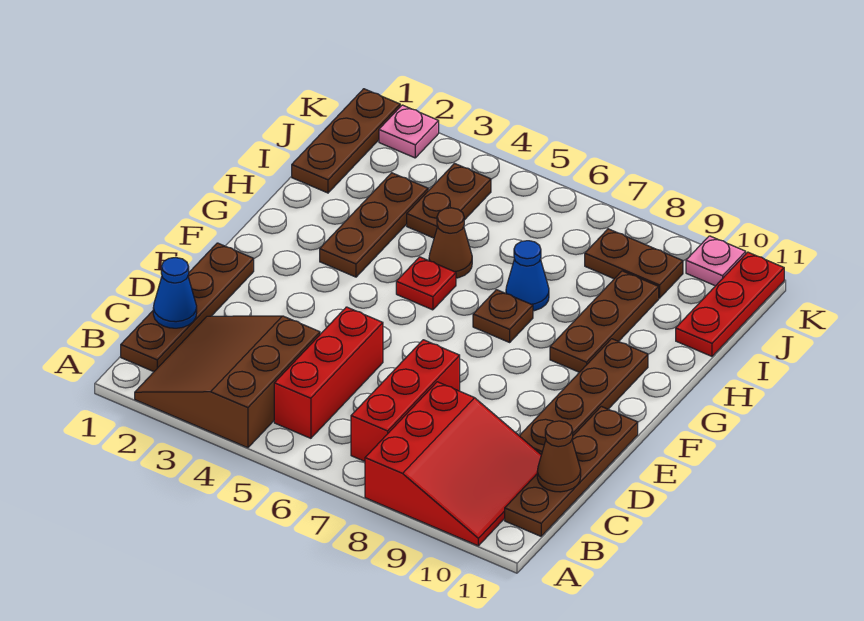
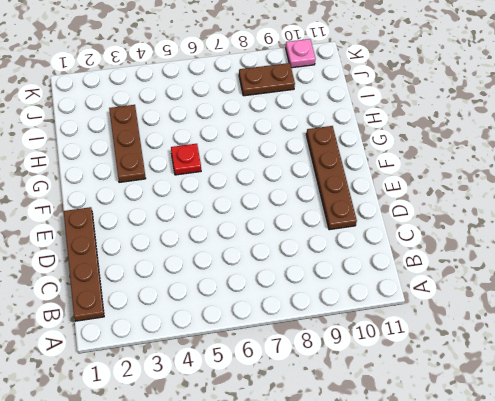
none -> brown 3x3 slope [135,316,320,448]
none -> red 3x3 slope [365,382,541,546]
none -> red 1x3 brick [274,307,383,438]

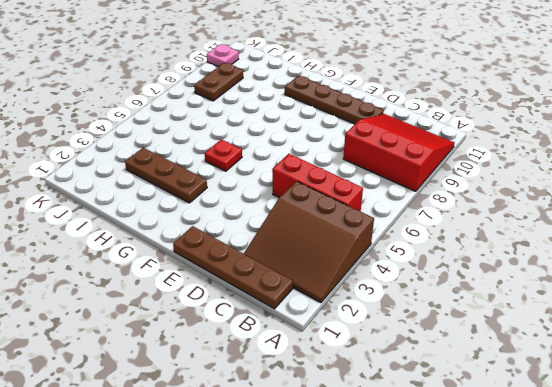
none -> red 1x3 brick [351,340,460,461]
none -> brown 1x4 plate [505,406,638,536]
none -> brown 1x1 plate [473,290,533,342]

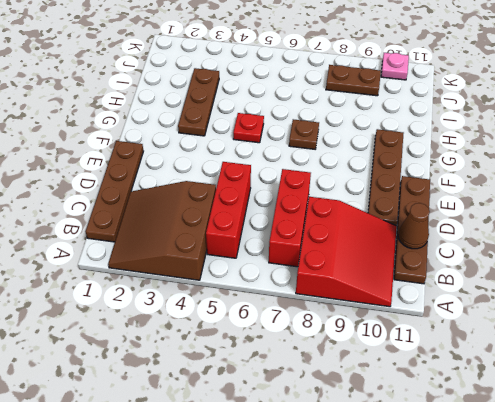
none -> brown 1x3 plate [550,271,659,372]
none -> brown 1x1 cone [429,208,472,278]
none -> blue 1x1 cone [506,241,549,311]

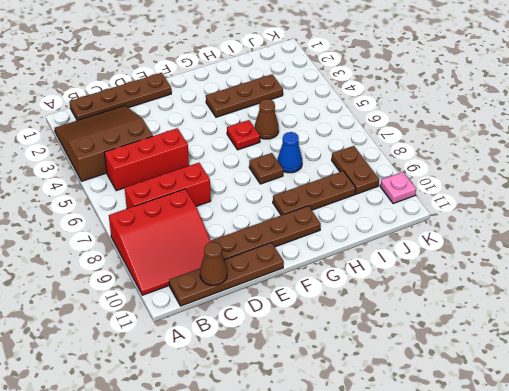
none -> brown 1x3 plate [292,89,400,193]
none -> brown 1x2 plate [407,164,491,238]
none -> red 1x3 plate [676,252,784,356]

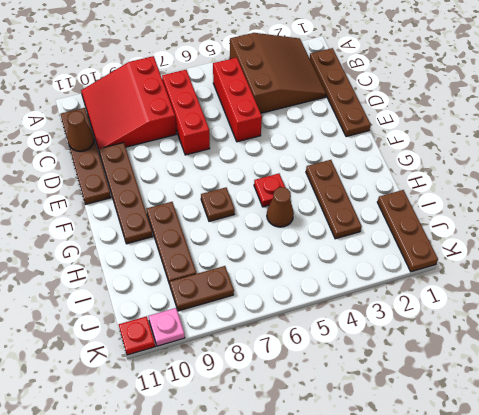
red 1x1 plate [119,316,155,355] -> red 1x3 plate [676,252,784,356]
none -> blue 1x1 cone [506,241,549,311]
none -> brown 1x2 plate [407,164,491,238]
none -> pink 1x1 plate [379,105,439,158]

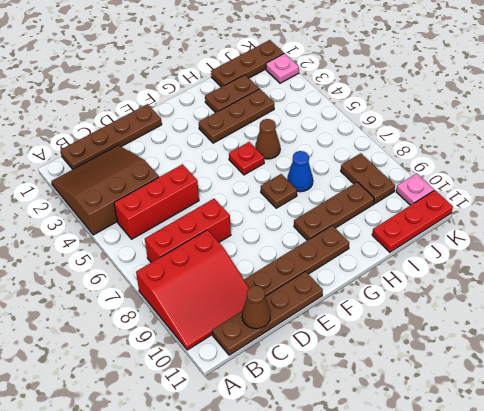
brown 1x2 plate [205,75,259,113] -> brown 1x2 plate moved to [407,164,491,238]
none -> blue 1x1 cone [153,257,197,328]

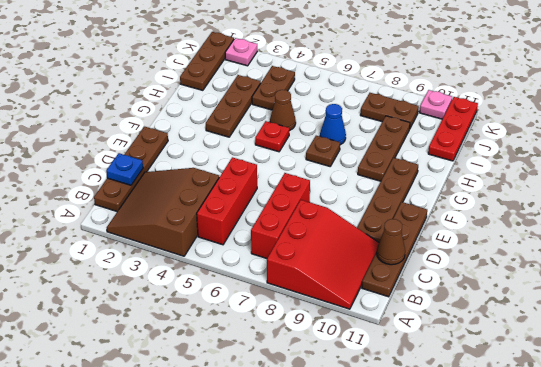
blue 1x1 plate [106,153,143,185] -> blue 1x1 cone [153,257,197,328]

